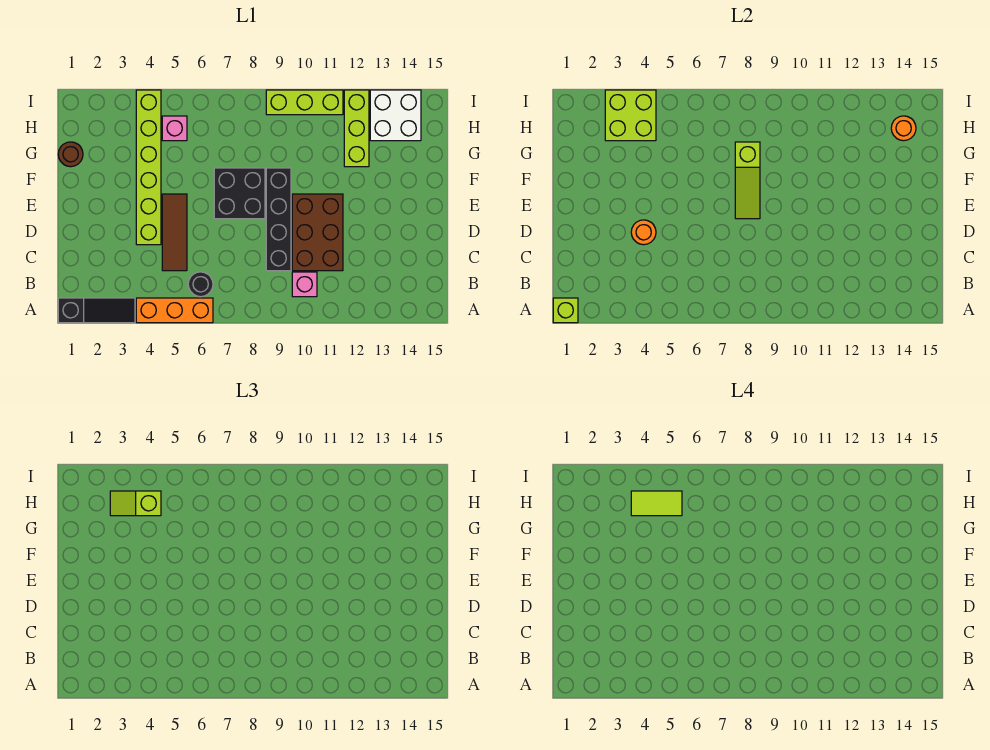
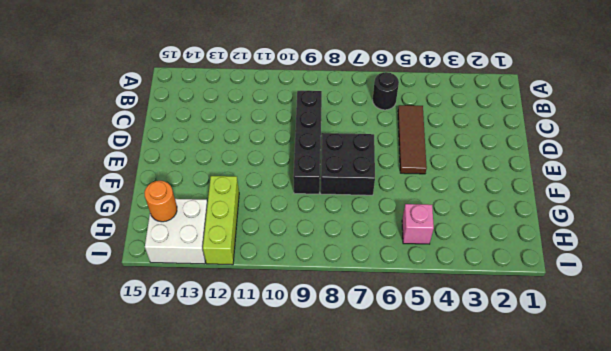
none -> black 1x3 slope [58,298,135,323]
none -> orange 1x3 brick [136,298,213,323]
none -> pink 1x1 brick [292,272,317,297]

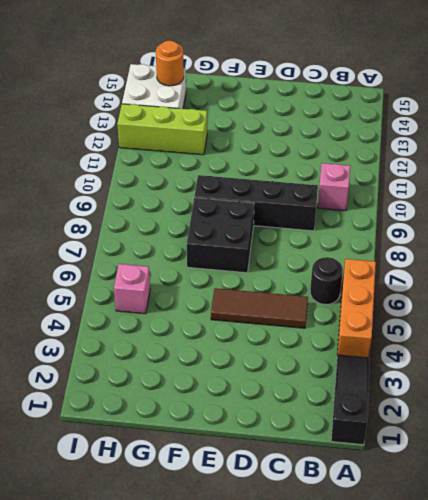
none -> brown 2x3 brick [292,194,343,271]
none -> lime 1x6 brick [136,90,161,245]
none -> brown 1x1 round brick [58,142,83,167]

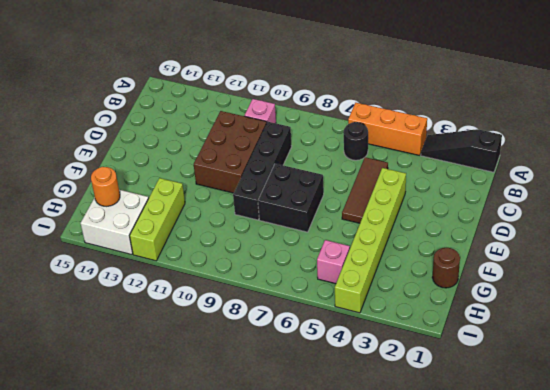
none -> lime 1x3 brick [266,90,343,115]
none -> lime 1x1 brick [553,298,578,323]
none -> orange 1x1 round brick [631,220,656,245]

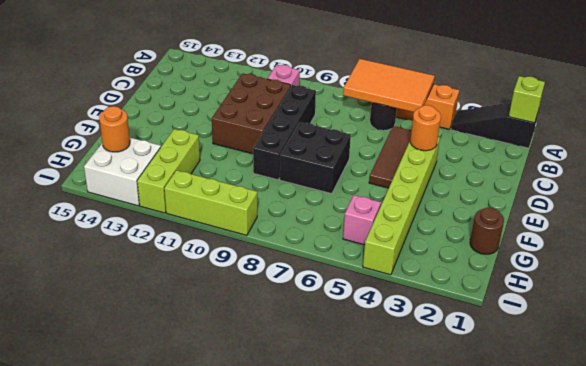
orange 2x3 tile [343,59,435,112] -> none
none -> lime 1x3 slope [735,142,760,219]
none -> lime 2x2 brick [605,90,656,141]
none -> lime 1x2 slope [110,491,161,516]

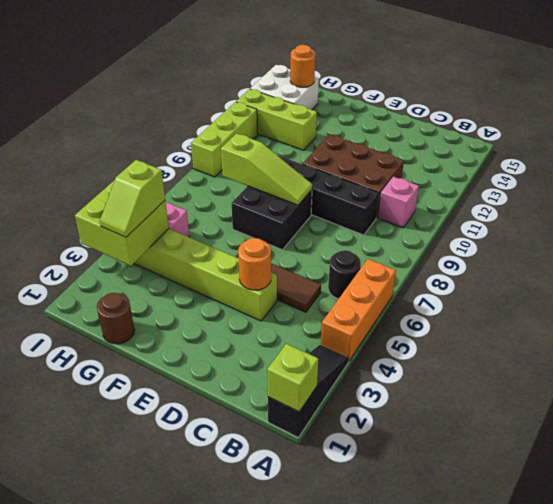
none -> lime 1x2 tile [631,491,682,516]

